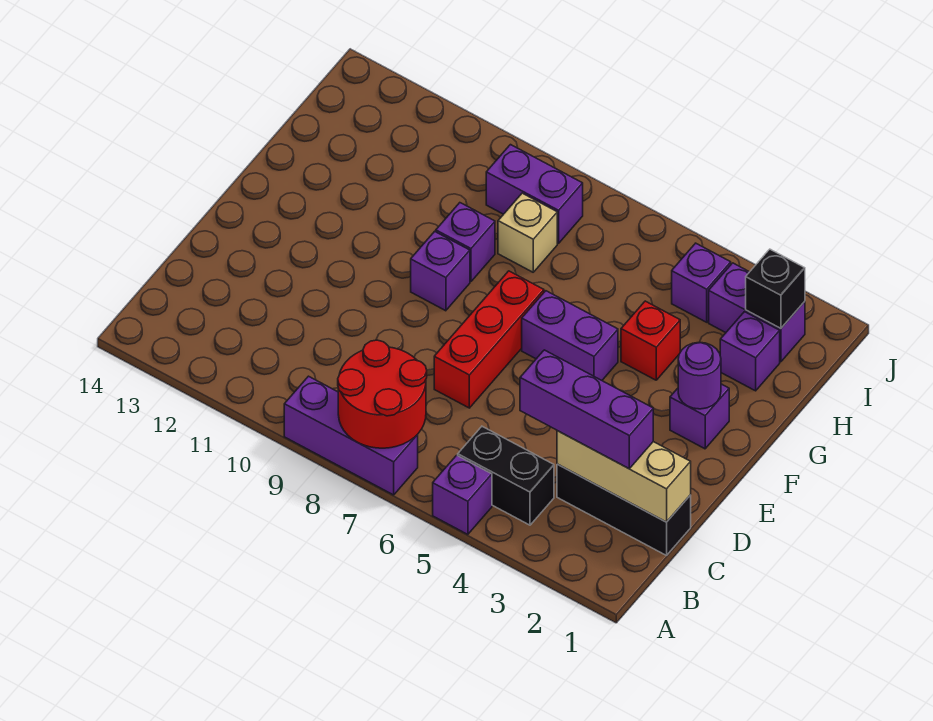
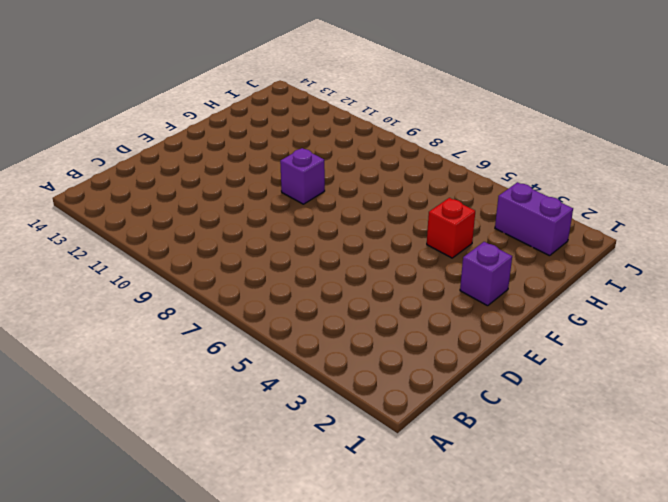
none -> purple 1x1 brick [433,455,492,534]
none -> purple 1x3 brick [284,376,418,495]
none -> black 1x2 brick [458,426,554,525]

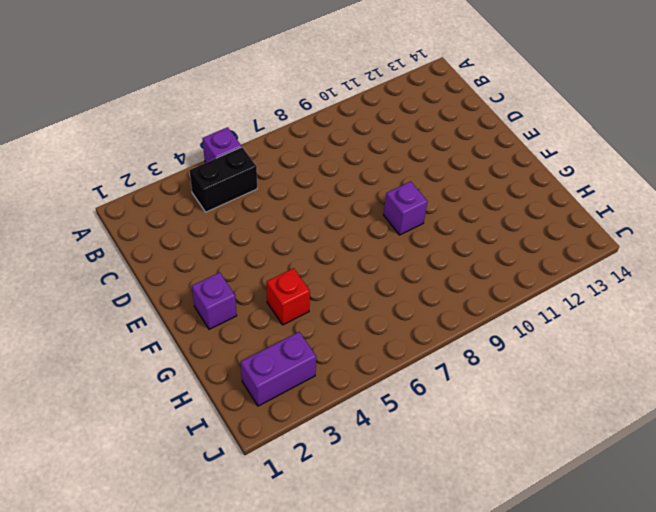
none -> purple 1x3 brick [284,376,418,495]
none -> black 1x3 brick [557,464,691,555]
none -> red 1x3 brick [434,271,544,408]

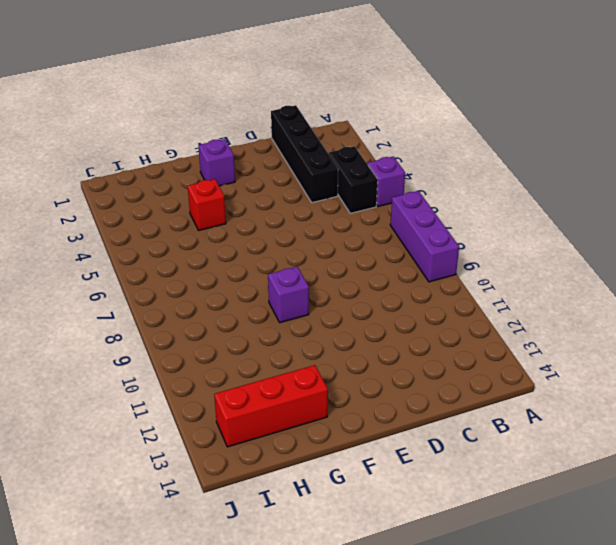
black 1x4 brick [271,105,338,203] -> black 1x3 brick [557,464,691,555]
red 1x3 brick [214,365,328,447] -> red 1x3 brick moved to [434,271,544,408]
none -> purple 1x2 brick [522,291,618,380]
none -> purple 1x1 brick [436,203,495,282]
none -> purple 1x1 brick [720,312,780,391]

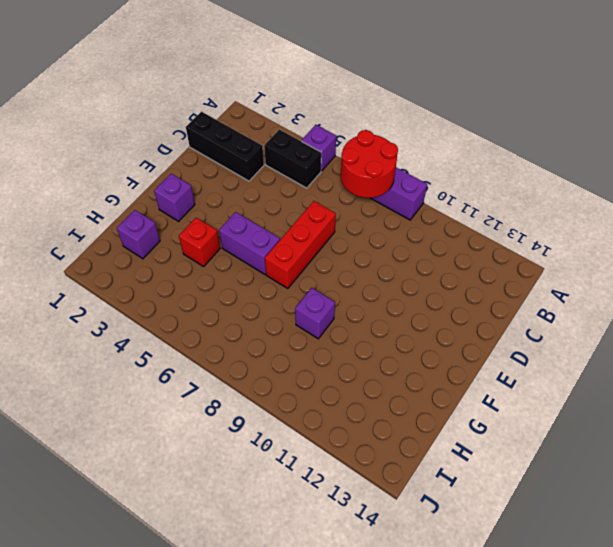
none -> purple 1x1 brick [411,231,470,311]
none -> tan 1x1 brick [498,193,557,272]
none -> purple 1x2 brick [709,263,805,362]

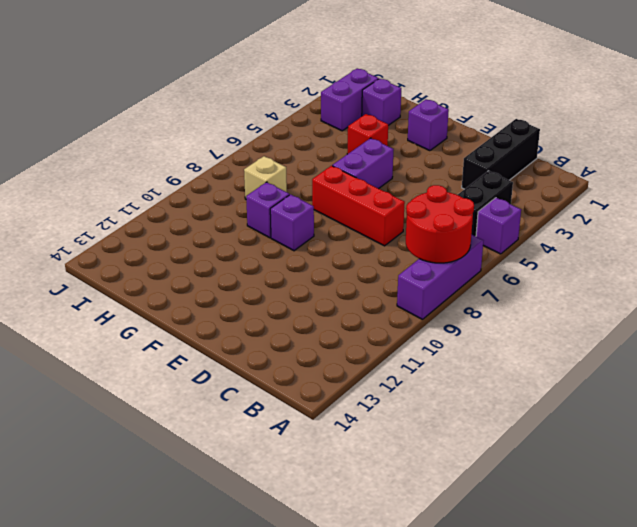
none -> purple 1x1 brick [672,243,731,322]
none -> purple 1x2 brick [486,145,583,243]
none -> tan 1x3 brick [557,431,691,522]

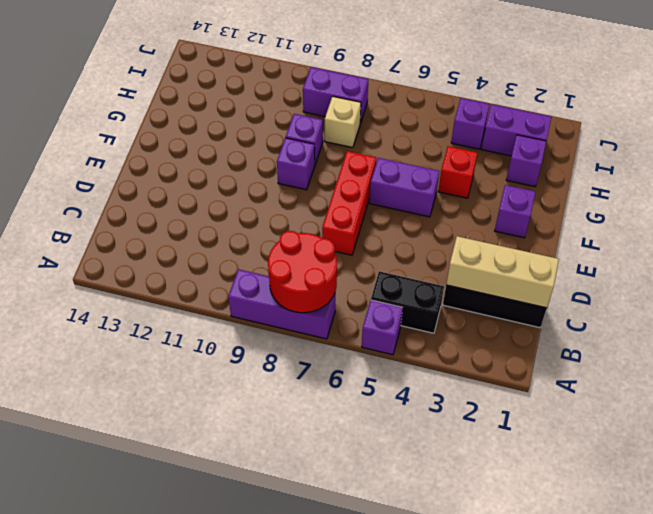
none -> purple 1x1 round brick [678,342,721,409]
none -> black 1x1 brick [746,249,805,329]
none -> purple 1x3 brick [520,350,653,469]

